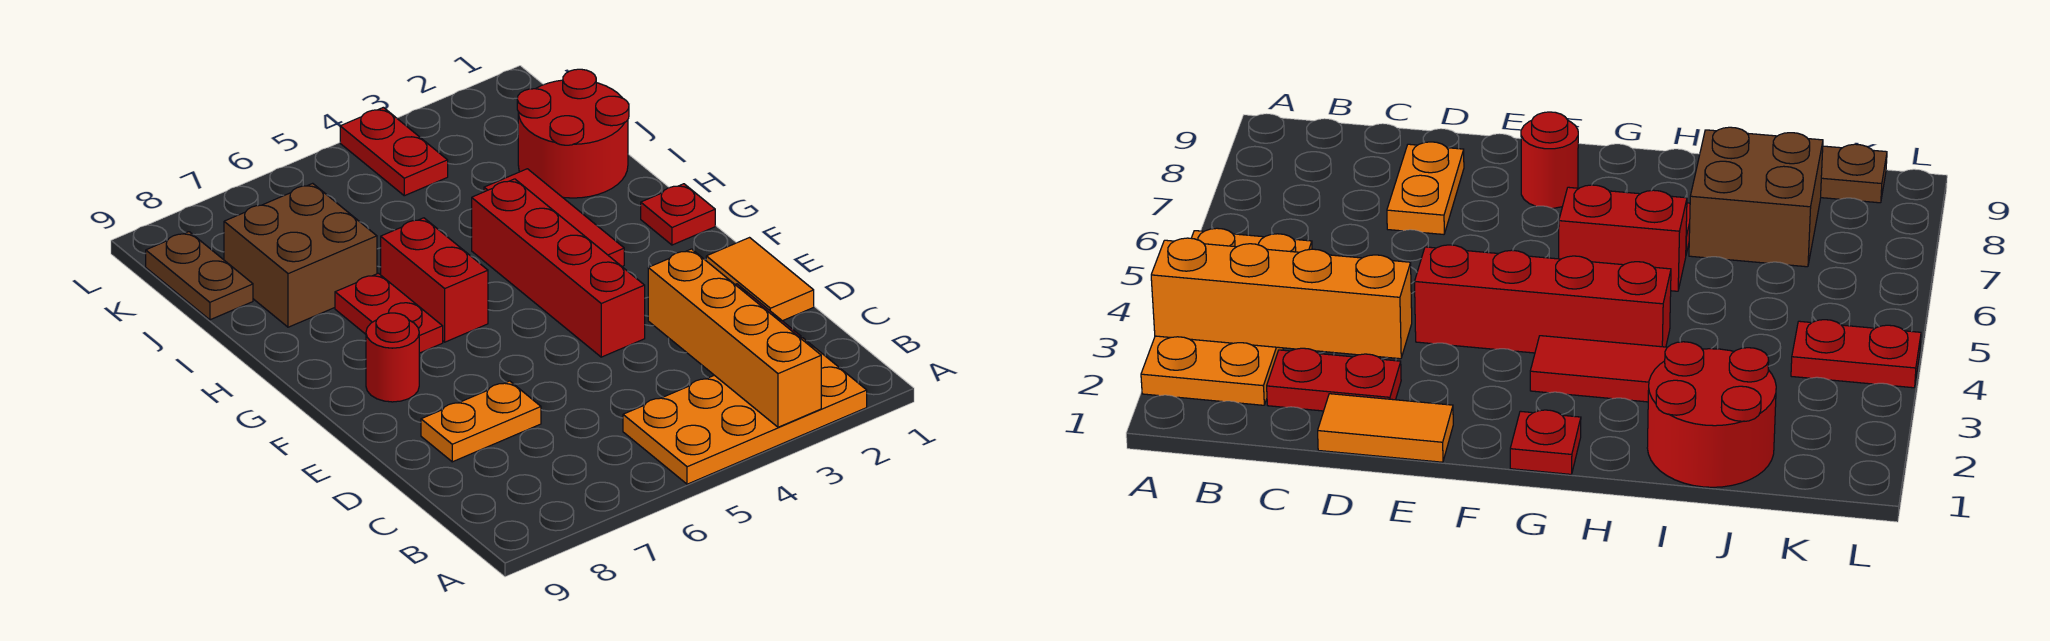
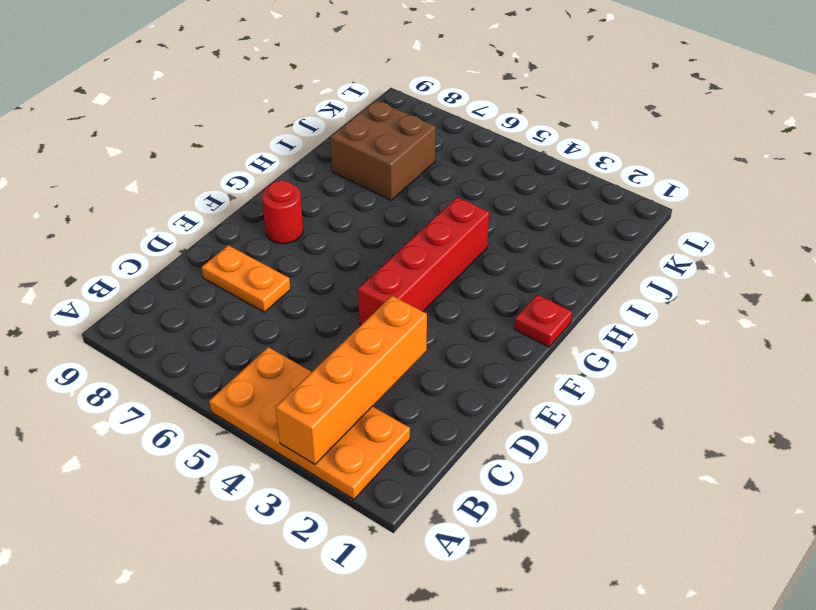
none -> red 1x2 plate [1267,348,1401,411]
none -> orange 1x2 tile [706,238,814,321]
none -> red 1x3 tile [484,169,624,266]

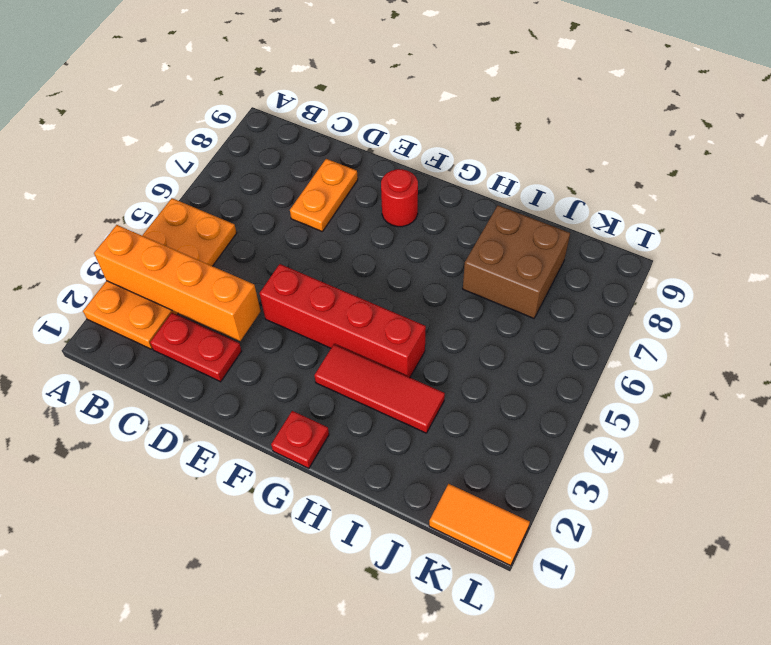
orange 1x2 tile [429,484,530,566] -> orange 1x2 tile moved to [706,238,814,321]
none -> red 1x2 brick [381,218,488,342]
none -> red 1x2 plate [335,273,443,353]
none -> red 2x2 round brick [517,69,629,198]

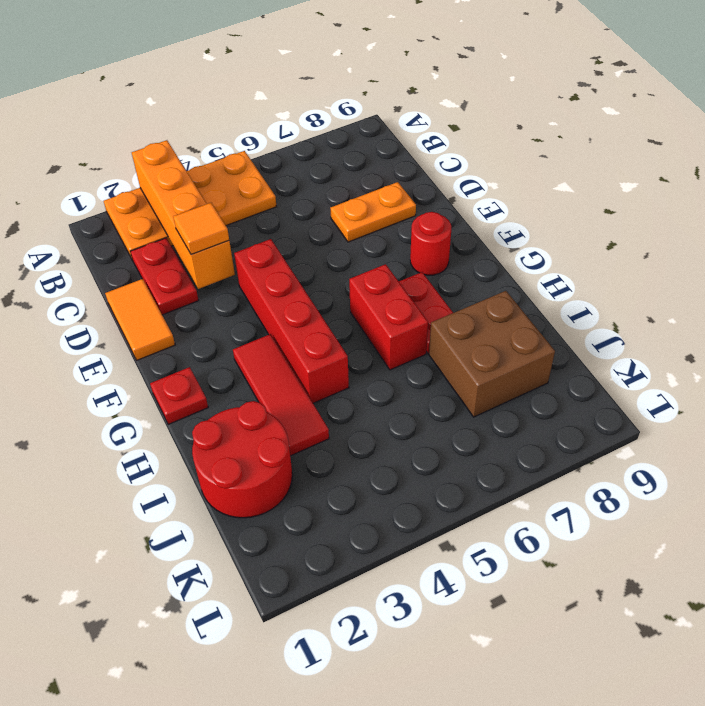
orange 1x1 tile [173,203,229,255] -> none
none -> brown 1x2 plate [146,232,253,320]
none -> red 1x2 plate [340,107,448,196]

